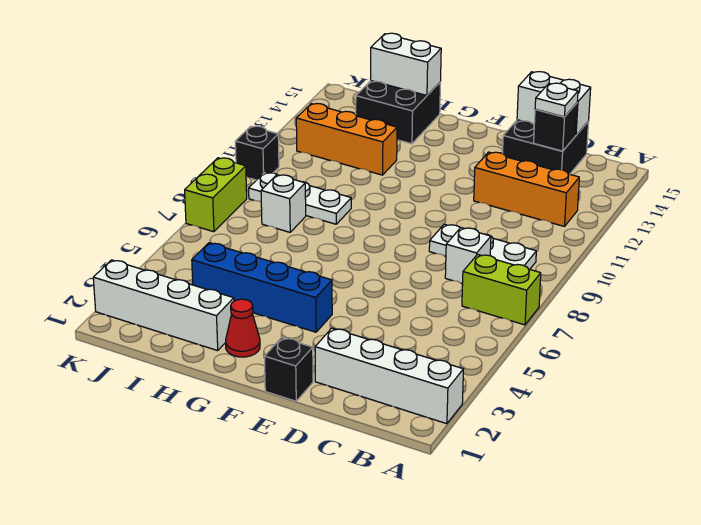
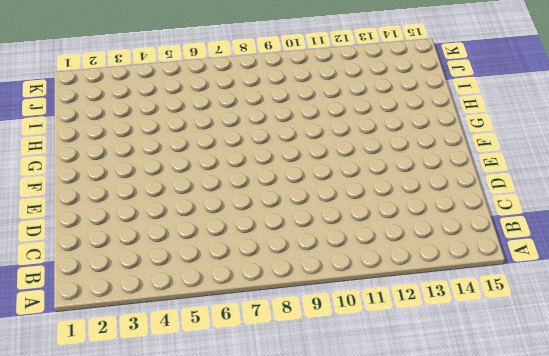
none -> white 1x4 brick [315,328,464,424]
none -> lime 1x2 brick [462,254,541,325]
none -> white 1x3 plate [429,224,536,269]

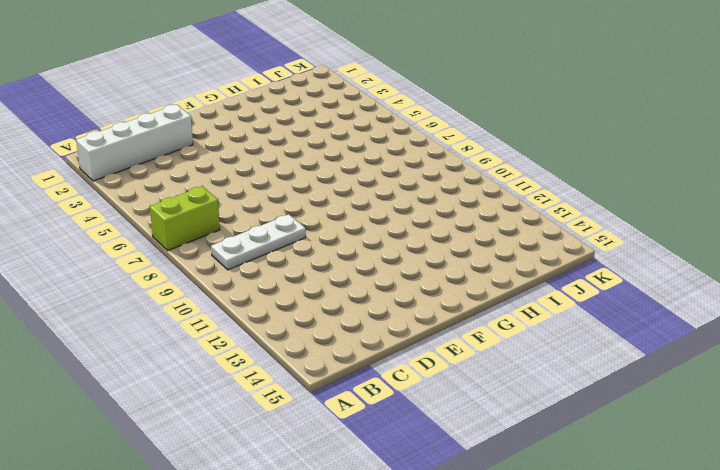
none -> orange 1x3 brick [474,152,579,226]
none -> white 1x1 brick [445,228,491,284]
none -> black 2x2 brick [503,120,589,174]

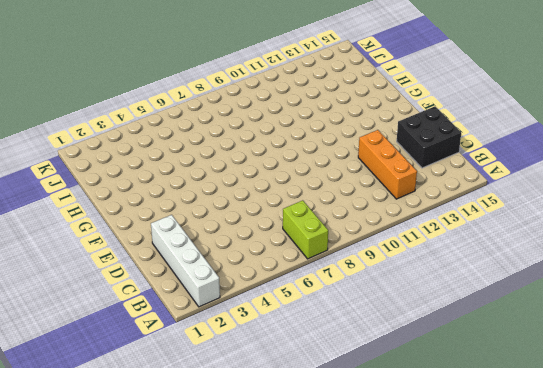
none -> white 1x3 plate [429,224,536,269]
none -> white 1x1 brick [445,228,491,284]
none -> black 1x1 brick [264,337,313,401]

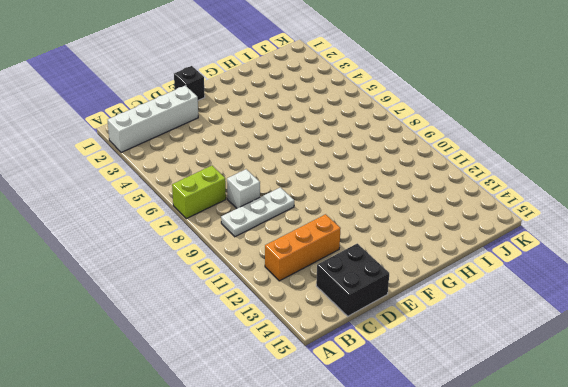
none -> blue 1x4 brick [192,243,332,332]
none -> red 1x1 cone [226,299,260,357]
none -> white 1x4 brick [93,260,234,351]

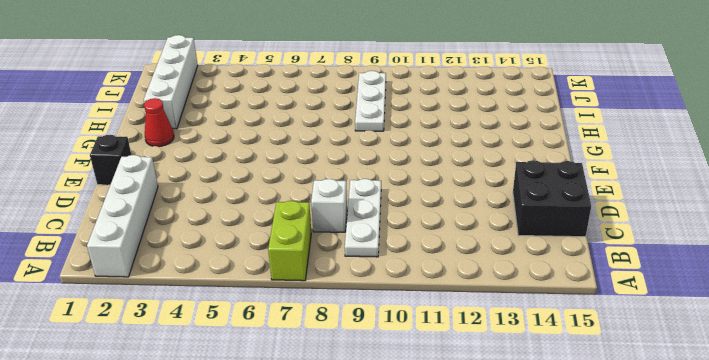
none -> orange 1x3 brick [474,152,579,226]
none -> blue 1x4 brick [192,243,332,332]
none -> orange 1x3 brick [296,104,397,175]

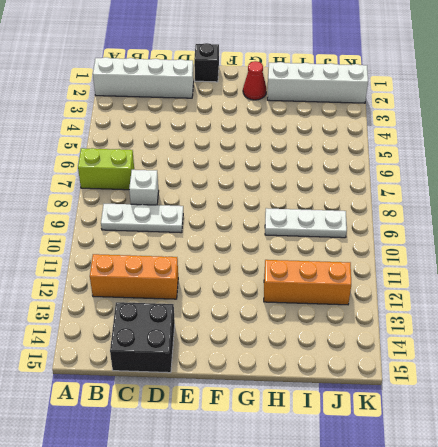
none -> blue 1x4 brick [192,243,332,332]
none -> black 2x2 brick [356,81,440,144]
none -> white 1x1 brick [261,175,306,232]

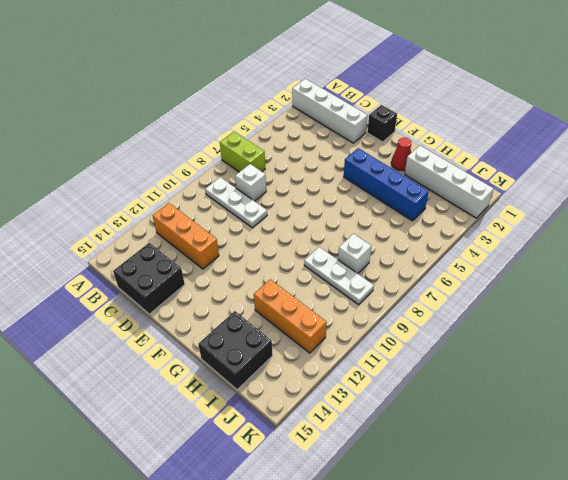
none -> lime 1x2 brick [185,158,247,232]
none -> black 1x1 brick [235,126,279,180]
none -> black 1x1 brick [534,103,577,151]

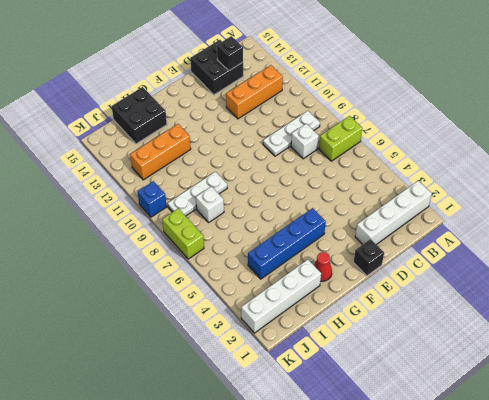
blue 1x1 brick [138,181,167,217] -> black 1x1 brick [235,126,279,180]
none -> white 1x2 brick [517,72,591,135]
none -> white 1x2 brick [371,33,441,95]
none -> white 1x1 plate [535,83,578,117]

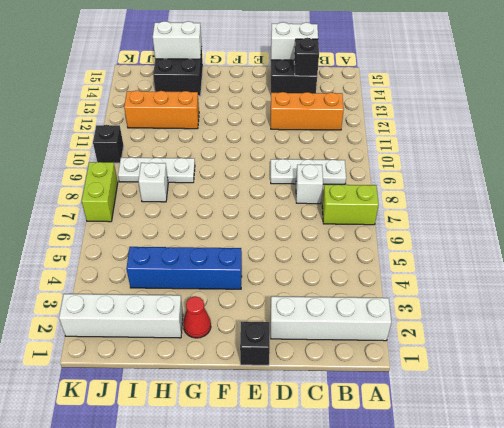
none -> white 1x1 plate [535,83,578,117]

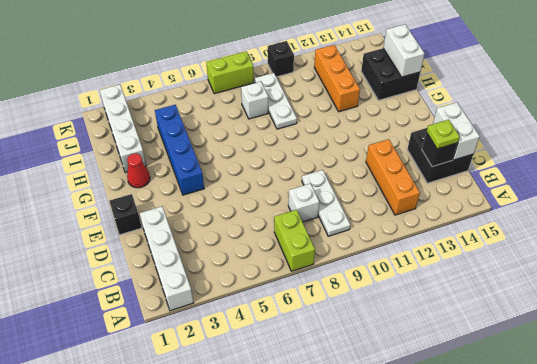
lime 1x1 plate [426,120,460,149] -> white 1x1 plate [535,83,578,117]

